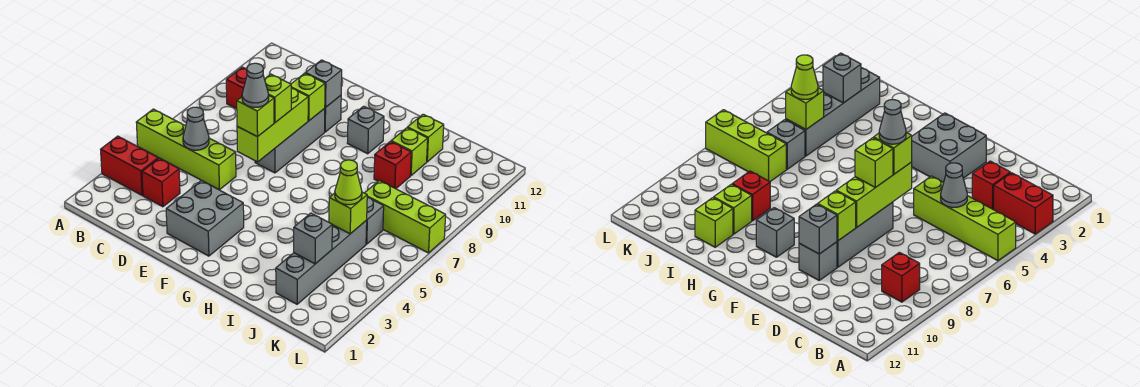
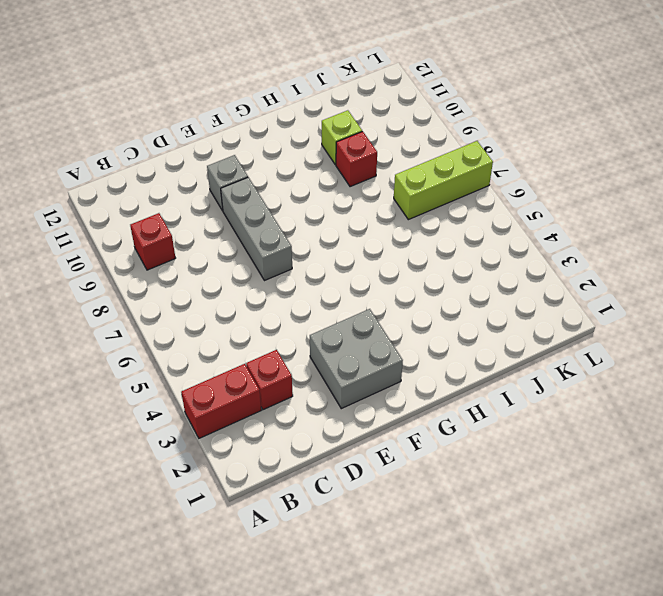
none -> lime 1x4 brick [136,109,236,190]
none -> grey 1x1 brick [347,106,384,154]
none -> lime 1x1 brick [408,114,444,162]

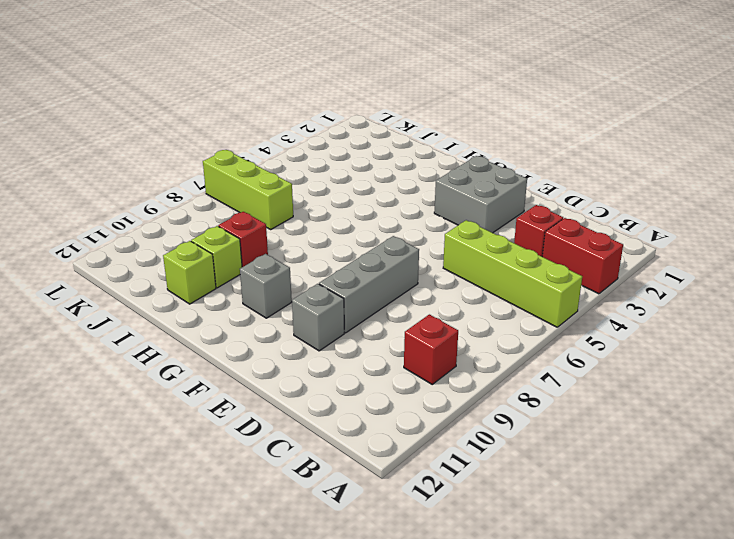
none -> grey 1x4 brick [276,220,367,304]
none -> grey 1x1 brick [366,197,384,244]
none -> grey 1x1 cone [183,107,209,150]

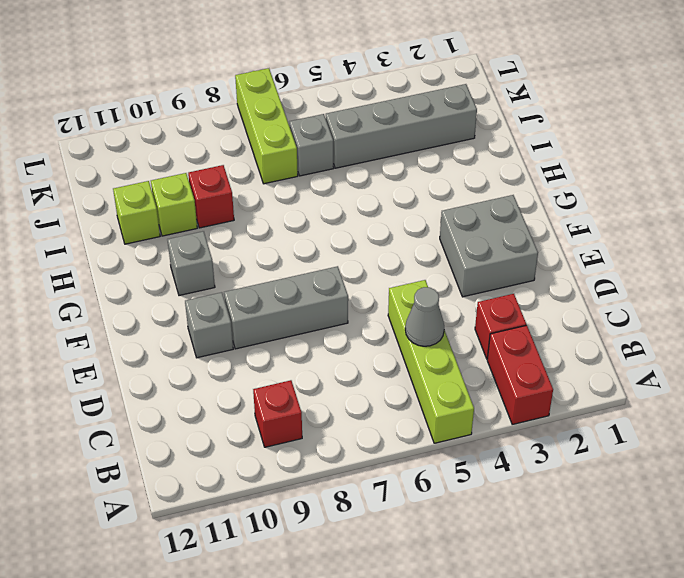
none -> lime 1x3 brick [237,88,308,162]
none -> lime 1x1 brick [291,73,325,121]
none -> grey 1x1 brick [306,60,342,107]

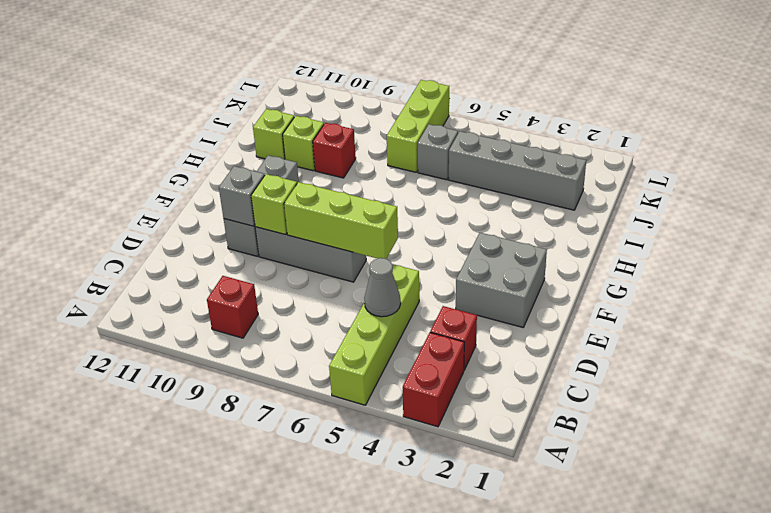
none -> grey 1x1 brick [294,213,332,264]
none -> lime 1x1 brick [329,192,367,234]
none -> lime 1x1 brick [237,96,274,137]

